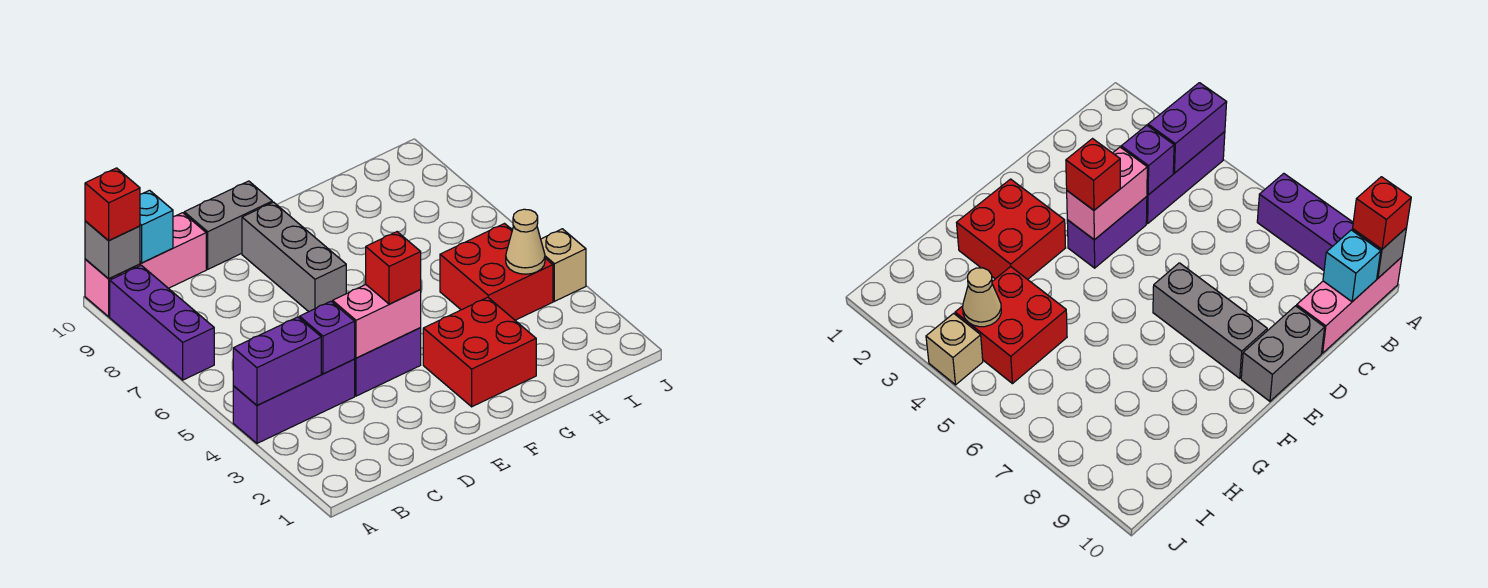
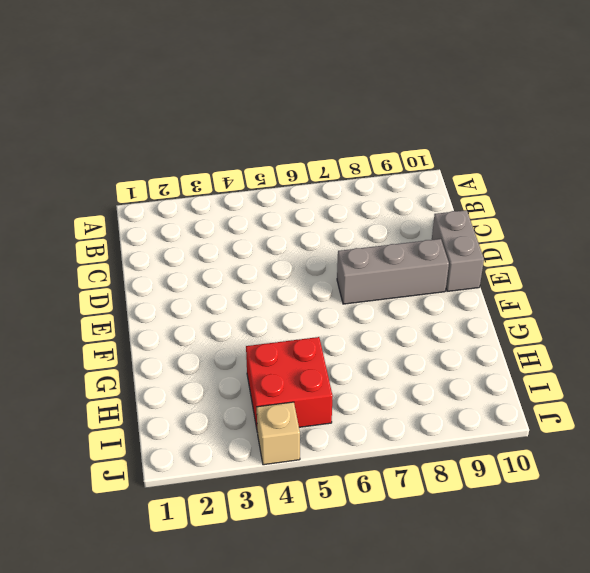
none -> purple 1x3 brick [233,360,355,443]
none -> purple 1x3 brick [110,265,214,380]
none -> pink 1x3 brick [85,213,206,317]

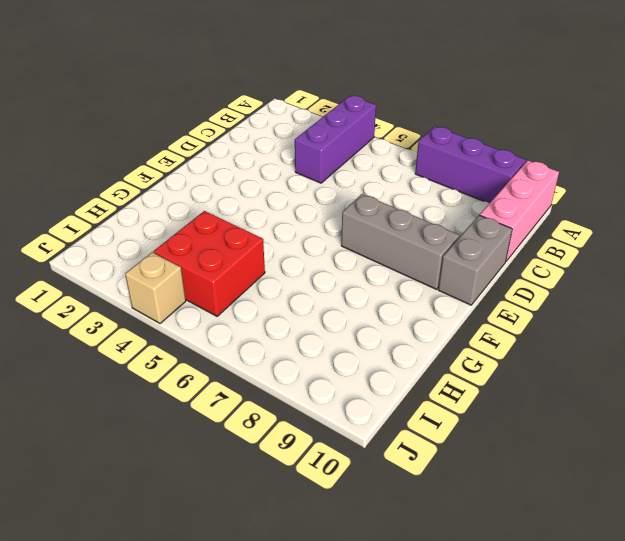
none -> purple 1x2 brick [354,328,421,396]
none -> red 2x2 brick [423,297,536,407]
none -> purple 1x2 brick [233,317,321,405]

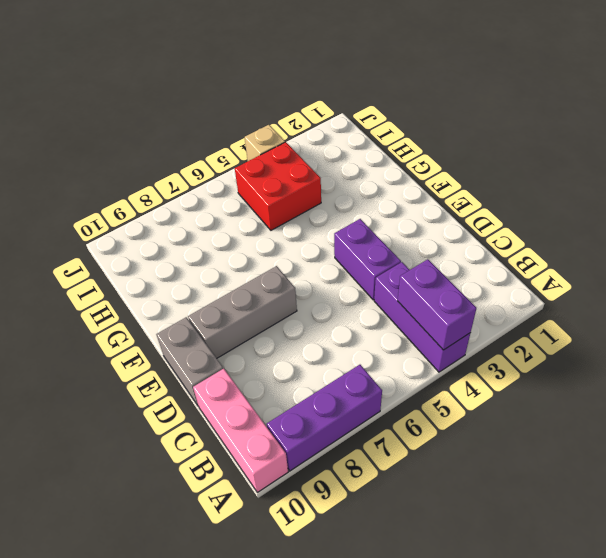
none -> red 2x2 brick [423,297,536,407]
none -> grey 1x1 brick [85,221,140,279]
none -> cyan 1x1 brick [140,190,173,263]

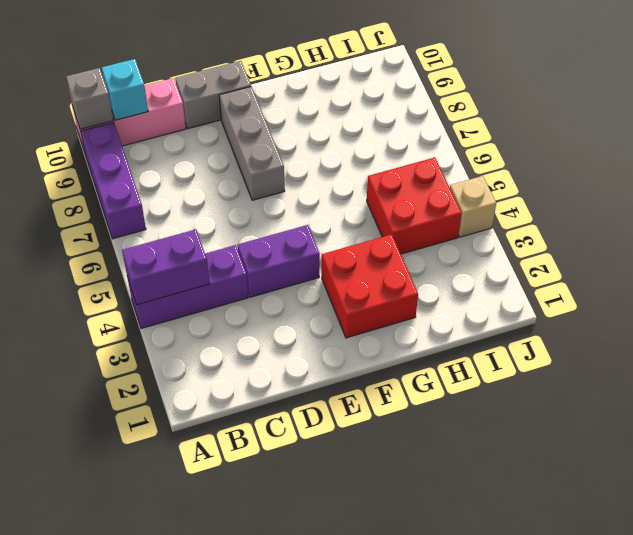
none -> purple 1x1 brick [300,301,355,374]
none -> pink 1x2 brick [333,285,421,358]
none -> tan 1x1 cone [506,209,545,274]

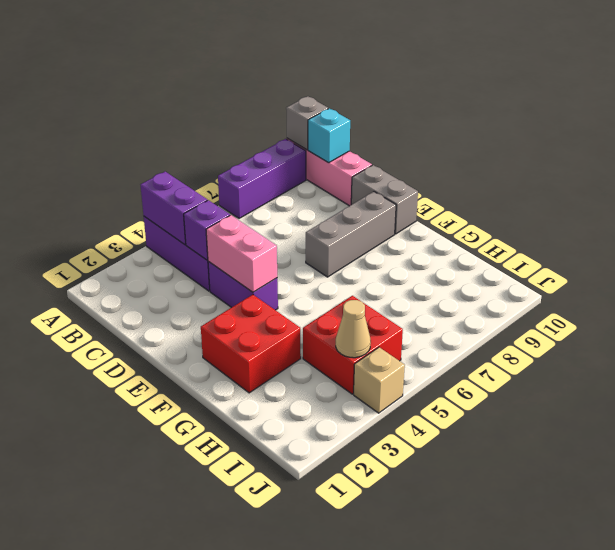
none -> red 1x1 brick [85,168,140,241]
none -> red 1x1 brick [366,232,421,304]

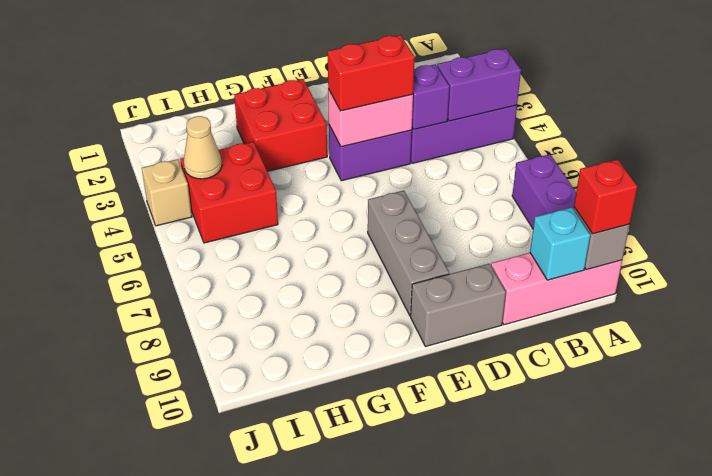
red 1x2 brick [328,35,415,111] -> red 1x1 brick [366,232,421,304]

